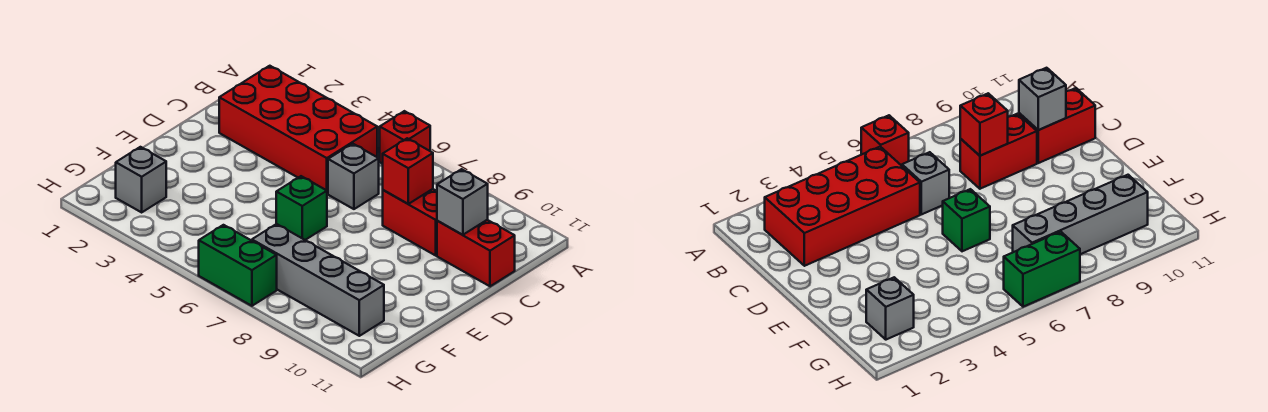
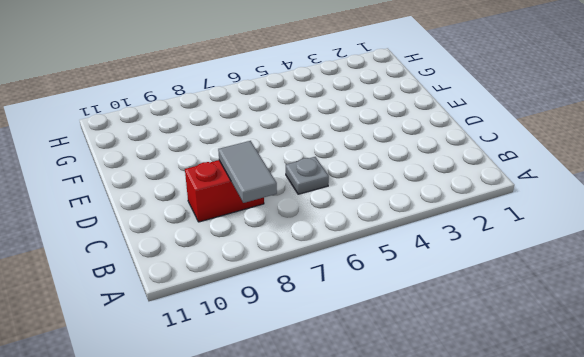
grey 1x2 tile [218,141,277,203] -> red 1x1 brick [383,138,433,204]
grey 1x1 plate [286,157,329,194] -> grey 1x1 brick [328,144,379,209]
none -> red 1x1 brick [380,111,430,164]
none -> red 2x4 brick [219,66,377,194]

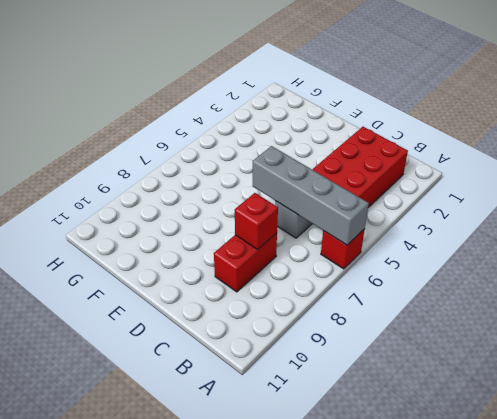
grey 1x4 brick [253,146,369,245] -> grey 1x4 brick turned to [252,224,384,336]
none -> red 1x2 brick [437,220,515,286]
none -> green 1x1 brick [276,176,327,240]

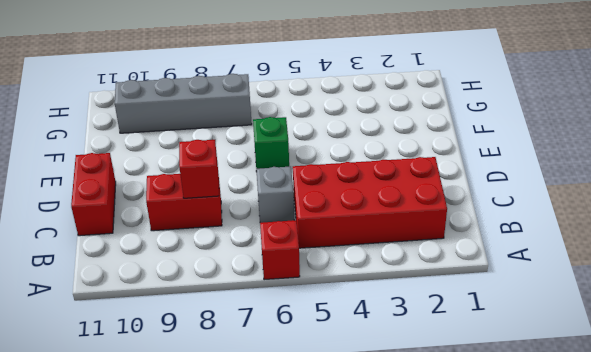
red 1x2 brick [71,153,116,236] -> red 1x2 brick turned to [437,220,515,286]
none -> grey 1x1 brick [116,147,166,212]
none -> green 1x2 brick [199,225,277,306]

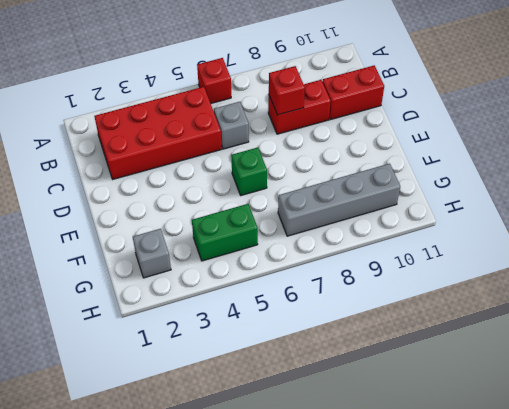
green 1x2 brick [192,204,258,261] -> green 1x2 brick moved to [199,225,277,306]
none -> grey 1x1 brick [437,169,488,235]

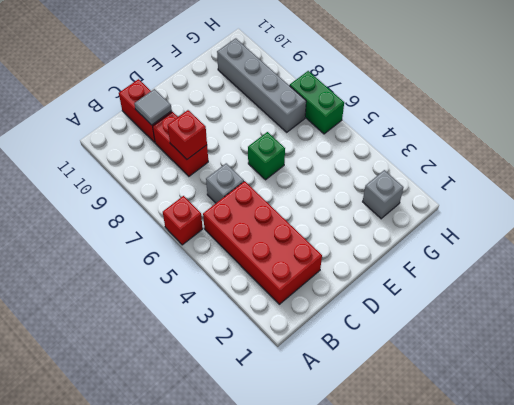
grey 1x1 tile [134,89,172,125] -> grey 1x1 brick [437,169,488,235]

